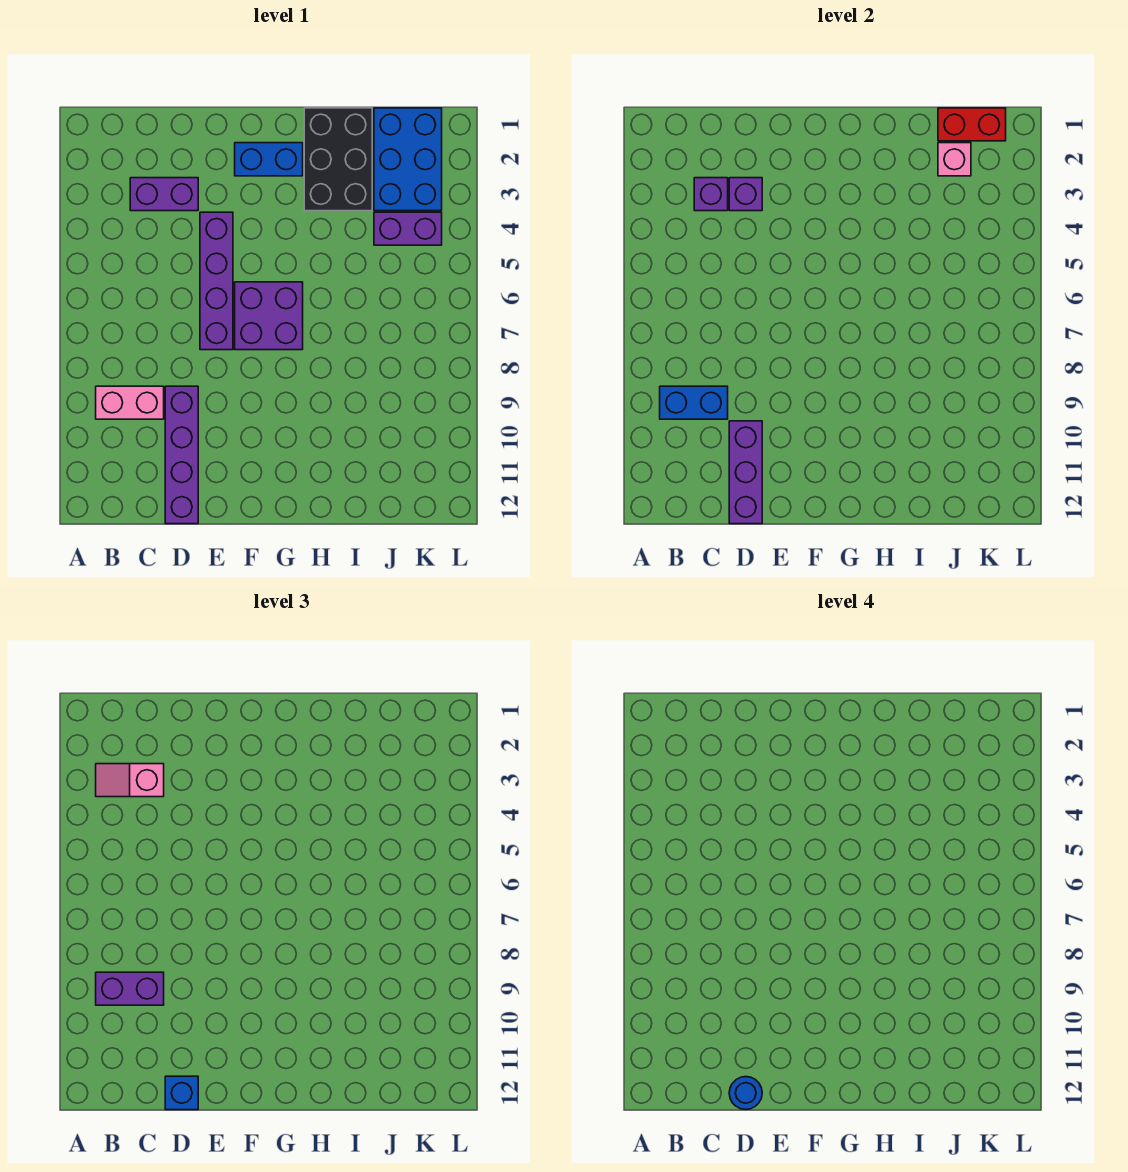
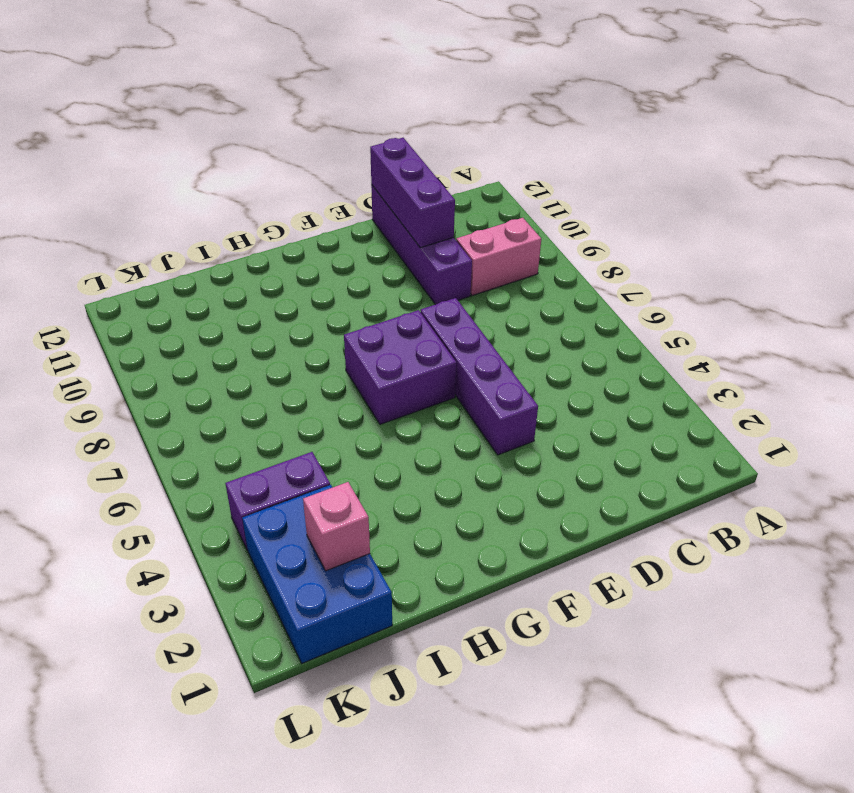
none -> purple 1x2 brick [130,178,198,211]
none -> blue 1x2 brick [235,143,303,176]
none -> black 2x3 brick [304,108,372,211]

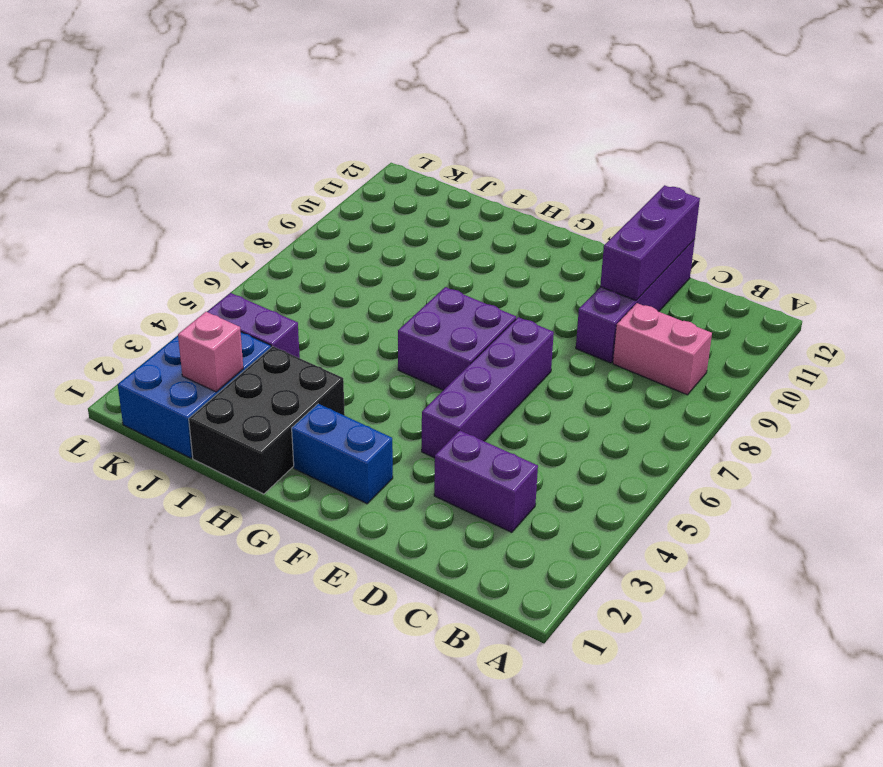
none -> blue 1x2 brick [660,386,728,419]
none -> purple 1x1 brick [694,178,728,211]
none -> purple 1x1 brick [729,178,762,211]

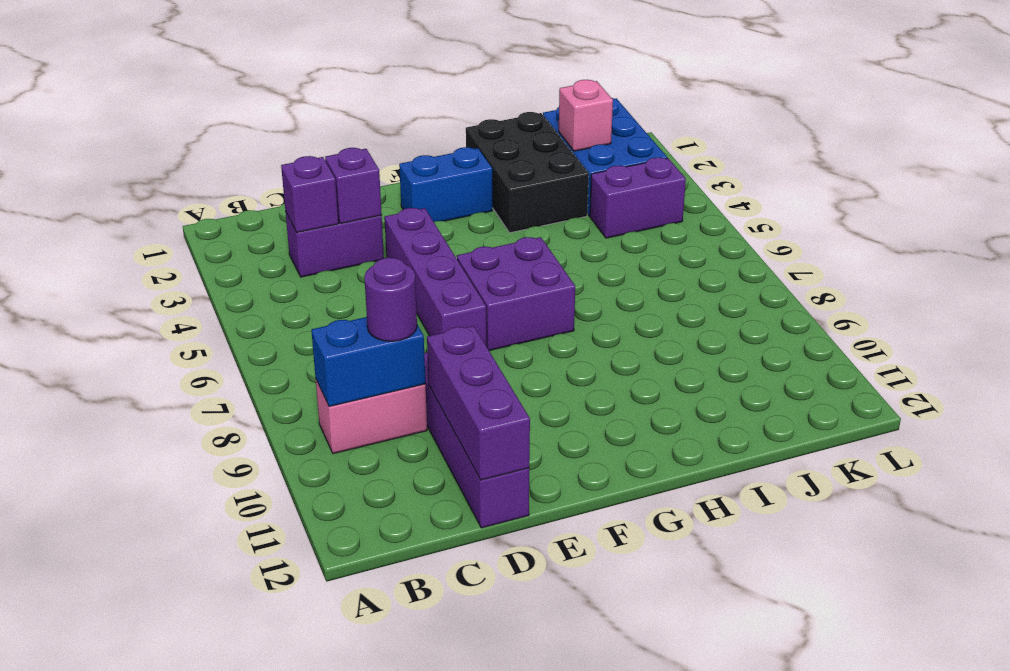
purple 1x1 round brick [364,258,417,341] -> purple 1x2 brick [96,972,164,1005]
none -> red 1x2 brick [938,108,1006,141]
none -> pink 1x2 slope [96,764,164,797]
none -> blue 1x1 brick [165,1076,198,1110]

